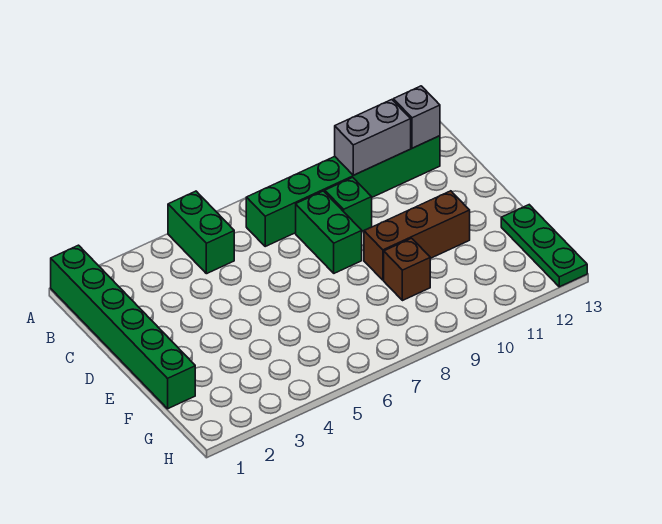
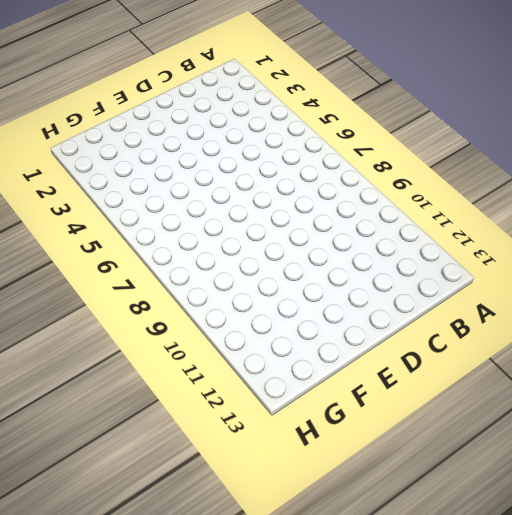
none -> green 1x6 brick [51,245,195,409]
none -> green 1x2 brick [168,191,234,274]

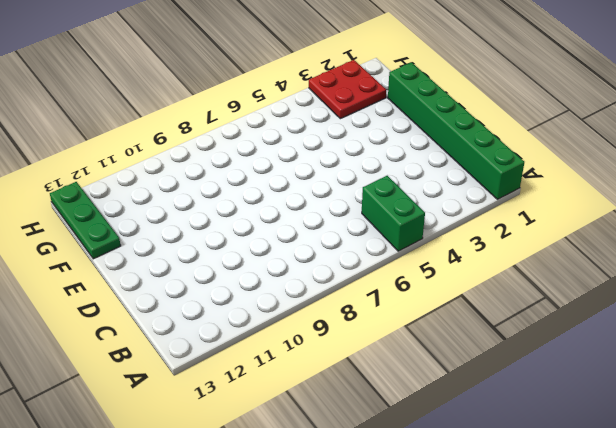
red 2x2 plate [309,60,386,119] -> none
none -> green 1x6 brick [246,136,440,246]
none -> green 1x2 brick [296,191,362,273]

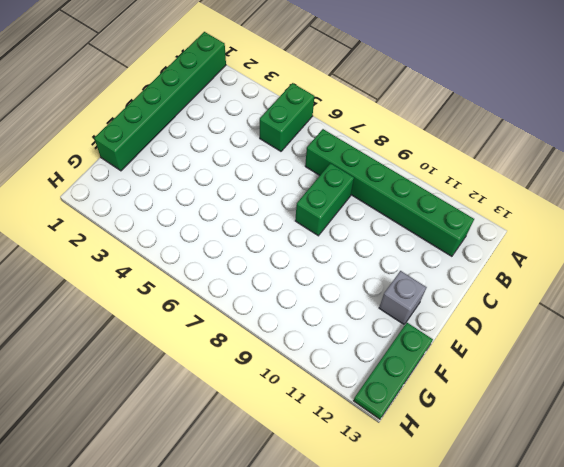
grey 1x1 brick [379,271,427,324] -> grey 1x1 brick moved to [393,86,440,148]
none -> green 1x1 brick [325,178,372,231]
none -> brown 1x3 brick [364,191,470,280]

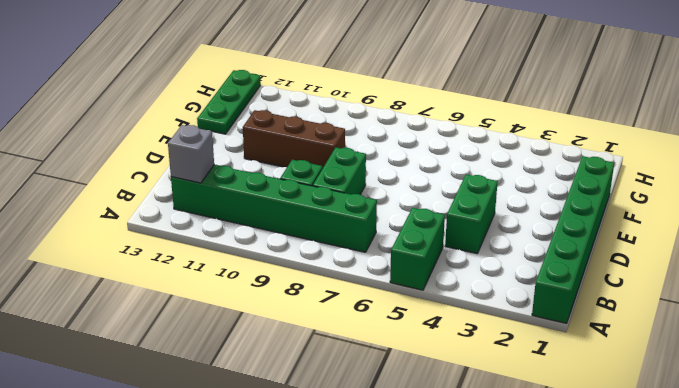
green 1x2 brick [445,174,498,254] -> none
none -> brown 1x1 brick [384,238,430,301]
none -> grey 1x2 brick [335,100,411,175]

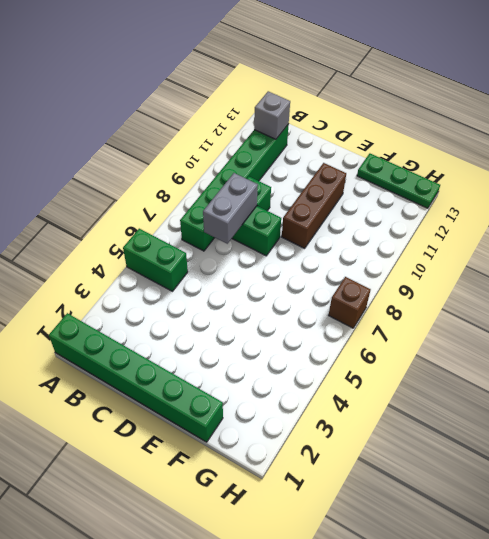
grey 1x2 brick [203,173,258,244] -> grey 1x2 brick moved to [335,100,411,175]
brown 1x1 brick [329,277,371,328] -> brown 1x1 brick moved to [384,238,430,301]

